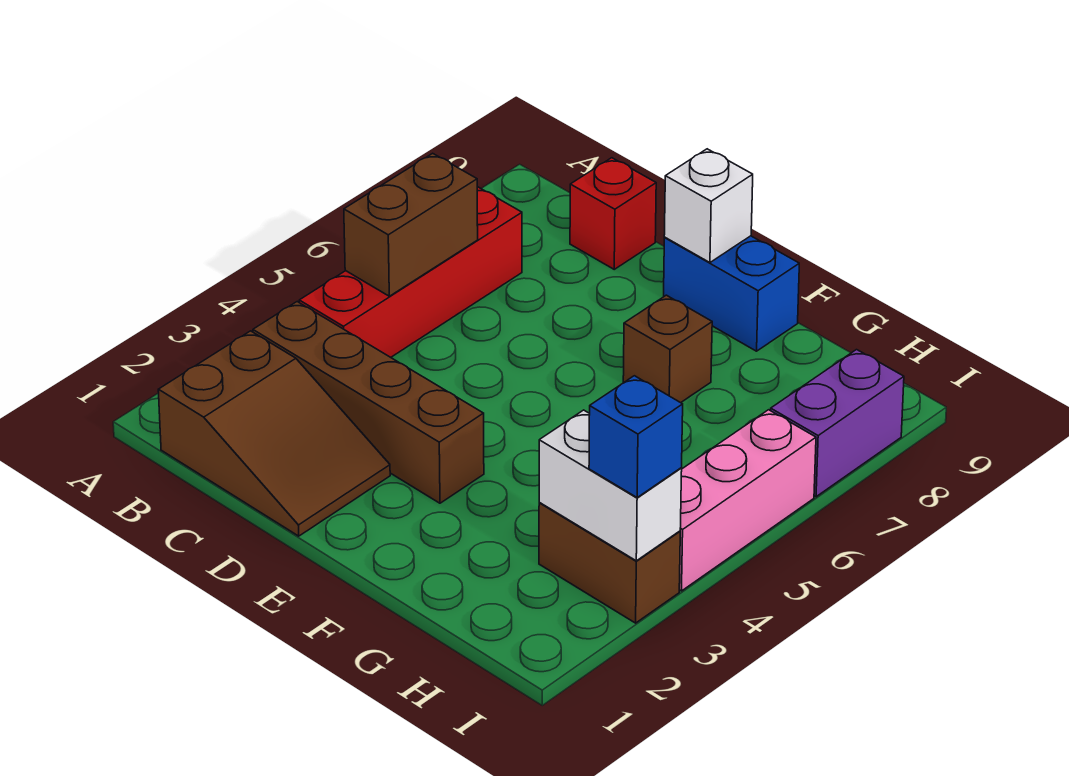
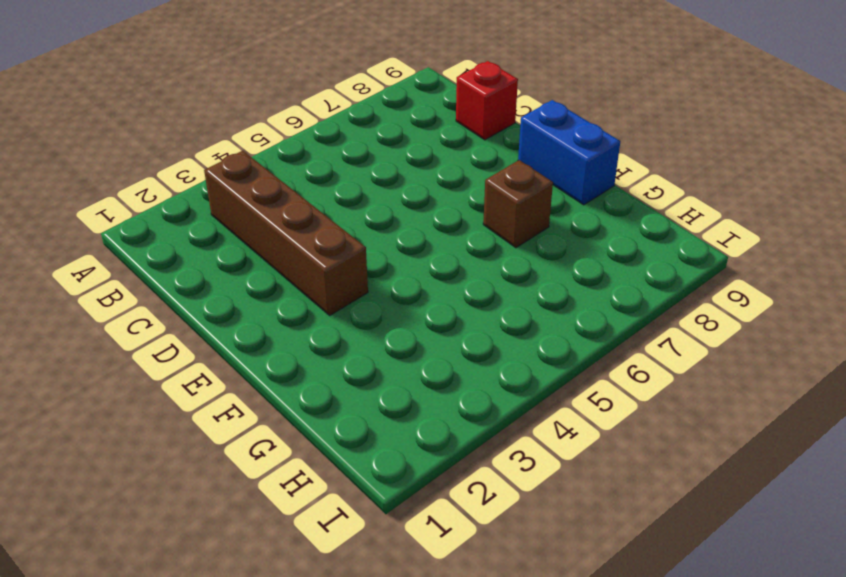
none -> brown 2x3 slope [158,331,390,536]
none -> red 1x4 brick [299,187,522,357]
none -> brown 1x2 brick [539,503,680,623]

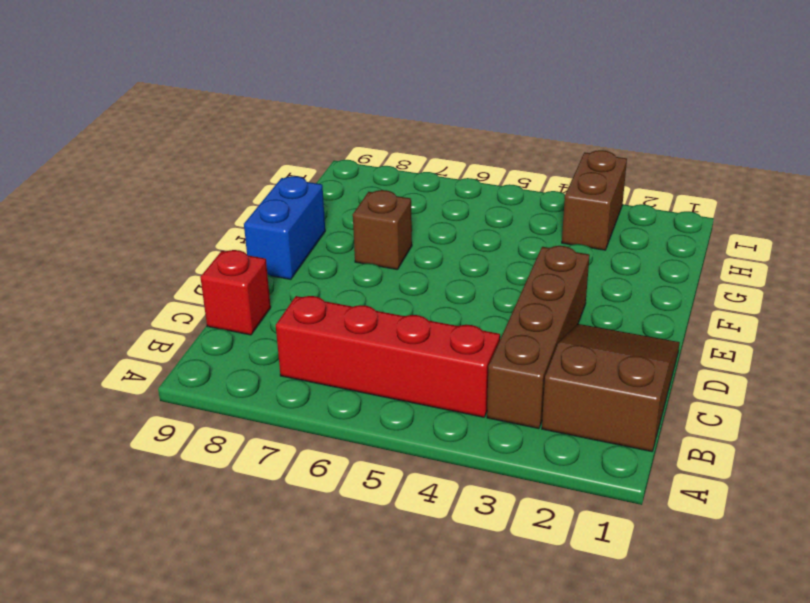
none -> pink 1x3 brick [679,410,816,591]
none -> purple 1x2 brick [771,350,904,497]
none -> brown 1x2 brick [344,153,478,296]

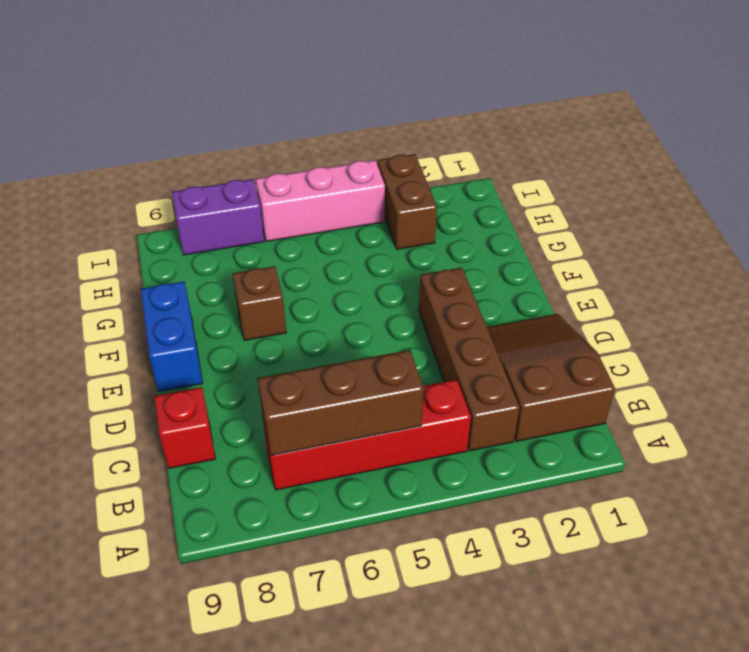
brown 1x3 brick [257,350,424,455] -> brown 1x2 brick [344,153,478,296]
none -> white 1x1 brick [664,149,753,263]
none -> white 1x2 brick [539,410,682,561]
none -> blue 1x1 brick [589,376,683,497]

